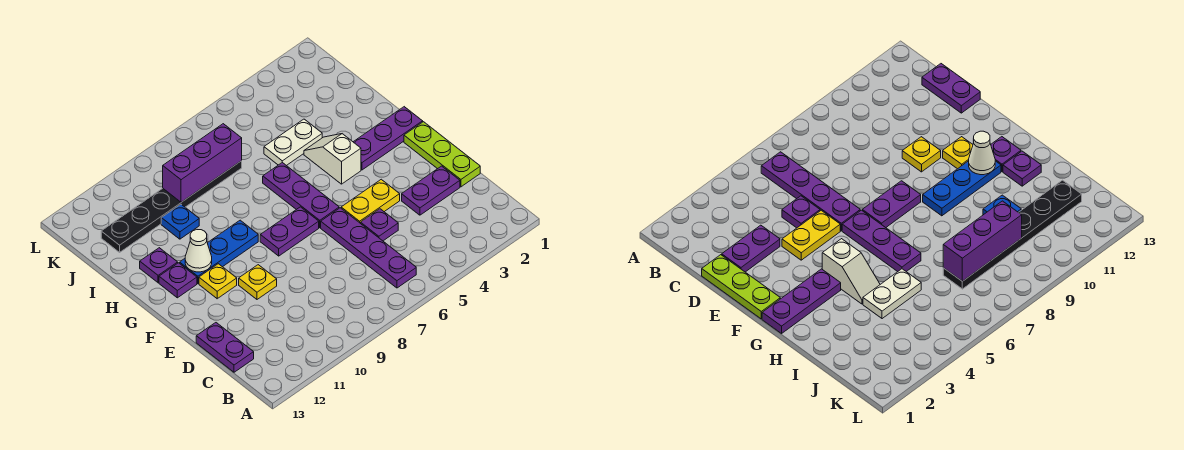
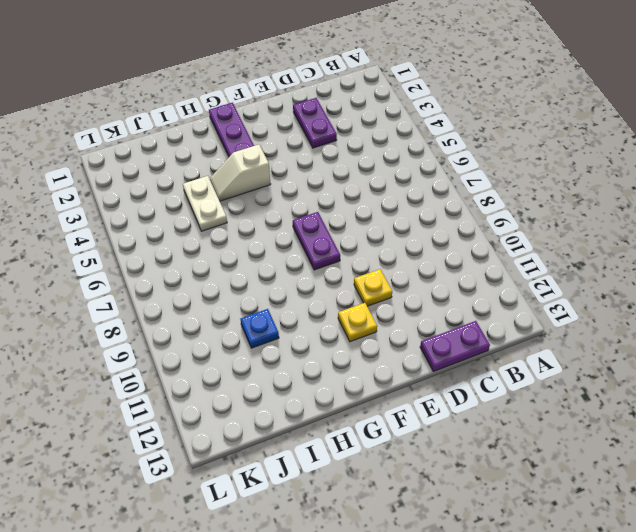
none -> purple 1x4 plate [321,208,416,288]
none -> lime 1x3 plate [404,122,480,187]
none -> purple 1x1 plate [361,209,398,241]

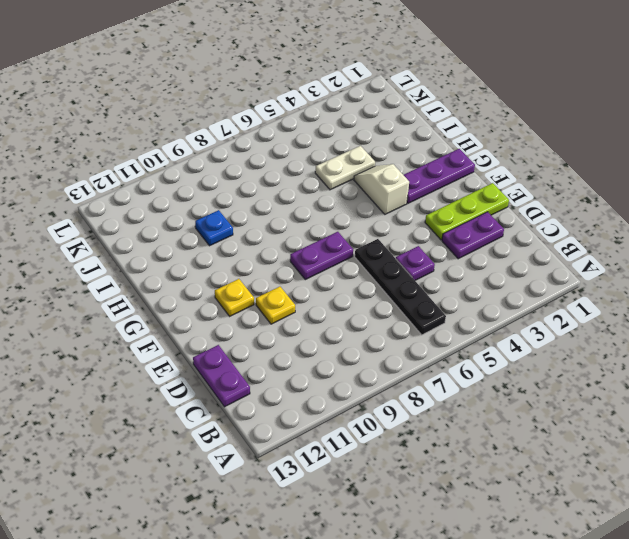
black 1x4 plate [355,239,446,335] -> purple 1x4 plate [321,208,416,288]
lime 1x3 plate [425,183,509,240] -> lime 1x3 plate turned to [404,122,480,187]
none -> yellow 1x2 plate [341,179,400,223]
none -> purple 1x3 plate [263,163,339,228]
none -> blue 1x3 plate [180,220,258,283]

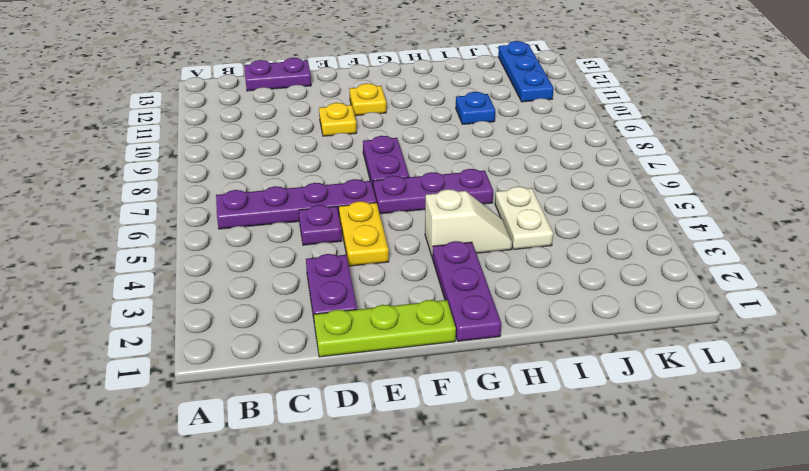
blue 1x3 plate [498,41,554,102] -> blue 1x3 plate moved to [180,220,258,283]
none -> purple 1x1 plate [159,263,197,298]
none -> purple 1x1 plate [140,248,178,283]
none -> black 1x6 plate [101,161,242,252]

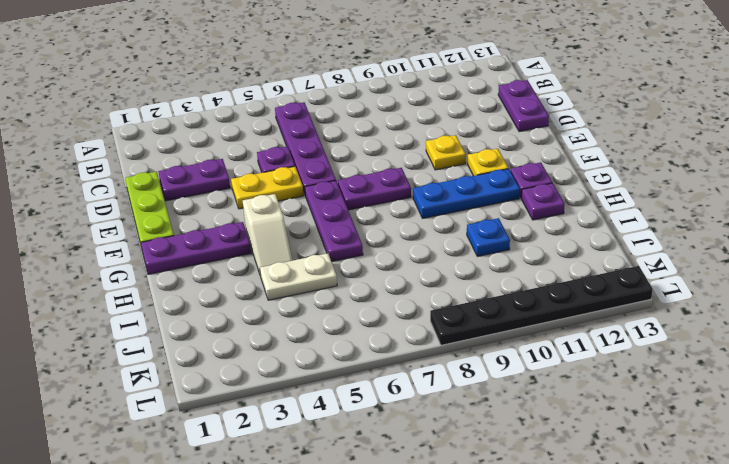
black 1x6 plate [430,266,653,345] -> black 1x6 plate moved to [101,161,242,252]
none -> white 1x1 cone [185,230,212,272]
none -> purple 1x3 brick [163,124,242,202]

